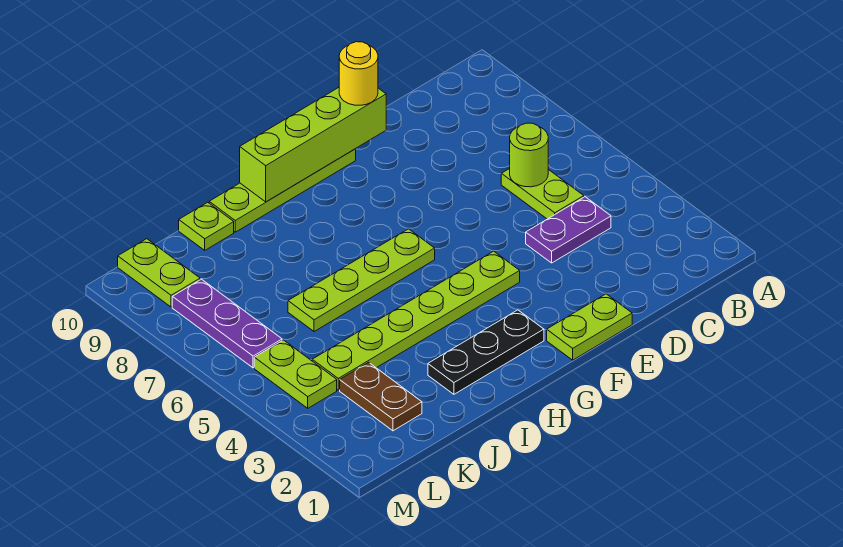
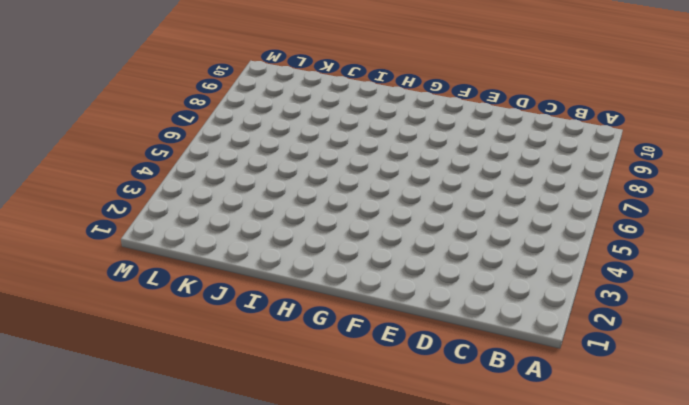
none -> purple 1x2 plate [526,197,611,263]
none -> lime 1x2 plate [501,169,584,219]
none -> lime 1x2 plate [547,294,632,360]

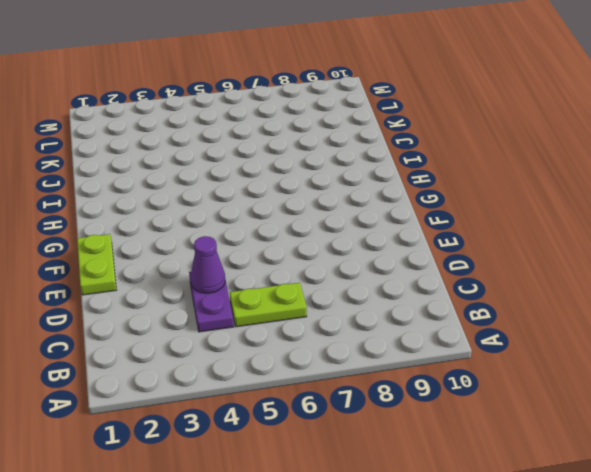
purple 1x1 cone [191,236,225,293] -> none
none -> lime 1x6 plate [312,251,520,390]
none -> lime 1x4 plate [209,149,356,232]
none -> black 1x3 plate [428,310,544,394]

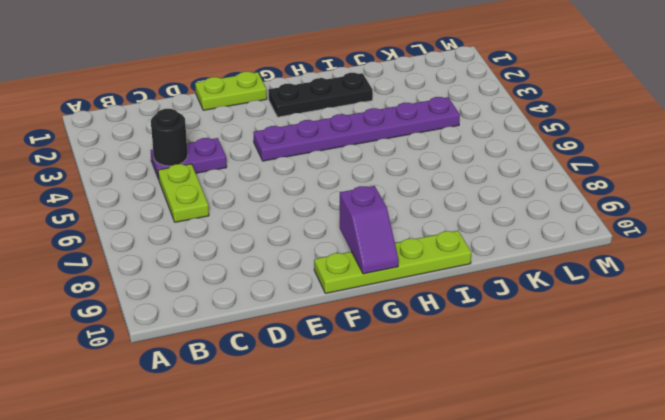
black 1x1 round brick [151,109,188,166] -> none
purple 1x6 plate [253,97,460,161] -> lime 1x6 plate [312,251,520,390]
purple 1x2 slope [340,186,399,274] -> lime 1x4 brick [240,88,386,202]
none -> lime 1x4 plate [288,229,435,332]
none -> lime 1x1 plate [179,202,234,250]
none -> brown 1x2 plate [340,362,422,431]

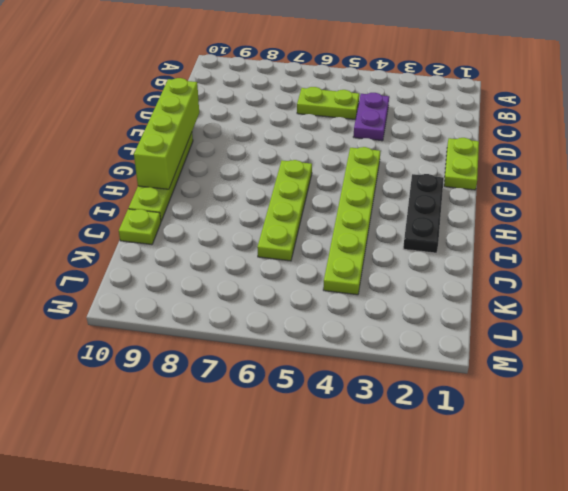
none -> brown 1x2 plate [340,362,422,431]
none -> lime 1x2 plate [254,340,337,408]
none -> purple 1x3 plate [172,279,282,368]

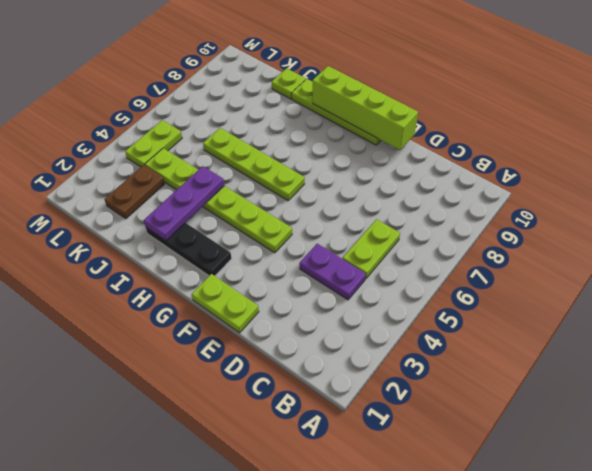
purple 1x3 plate [144,166,224,241] -> purple 1x3 plate moved to [172,279,282,368]
none -> lime 1x2 plate [118,239,200,307]
none -> lime 1x1 round brick [510,123,548,187]
none -> yellow 1x1 round brick [339,42,378,105]

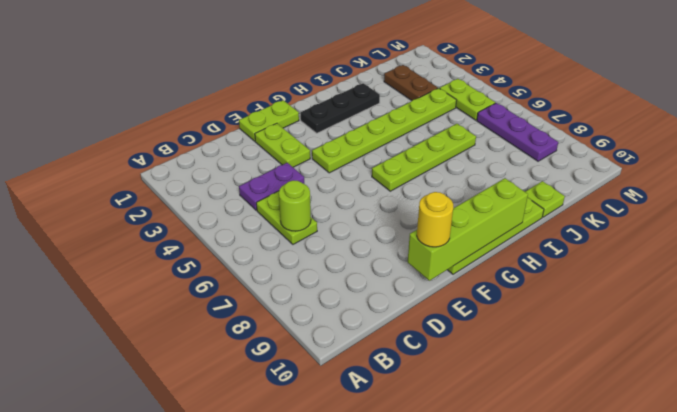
lime 1x2 plate [255,123,310,167] -> lime 1x2 plate moved to [118,239,200,307]

